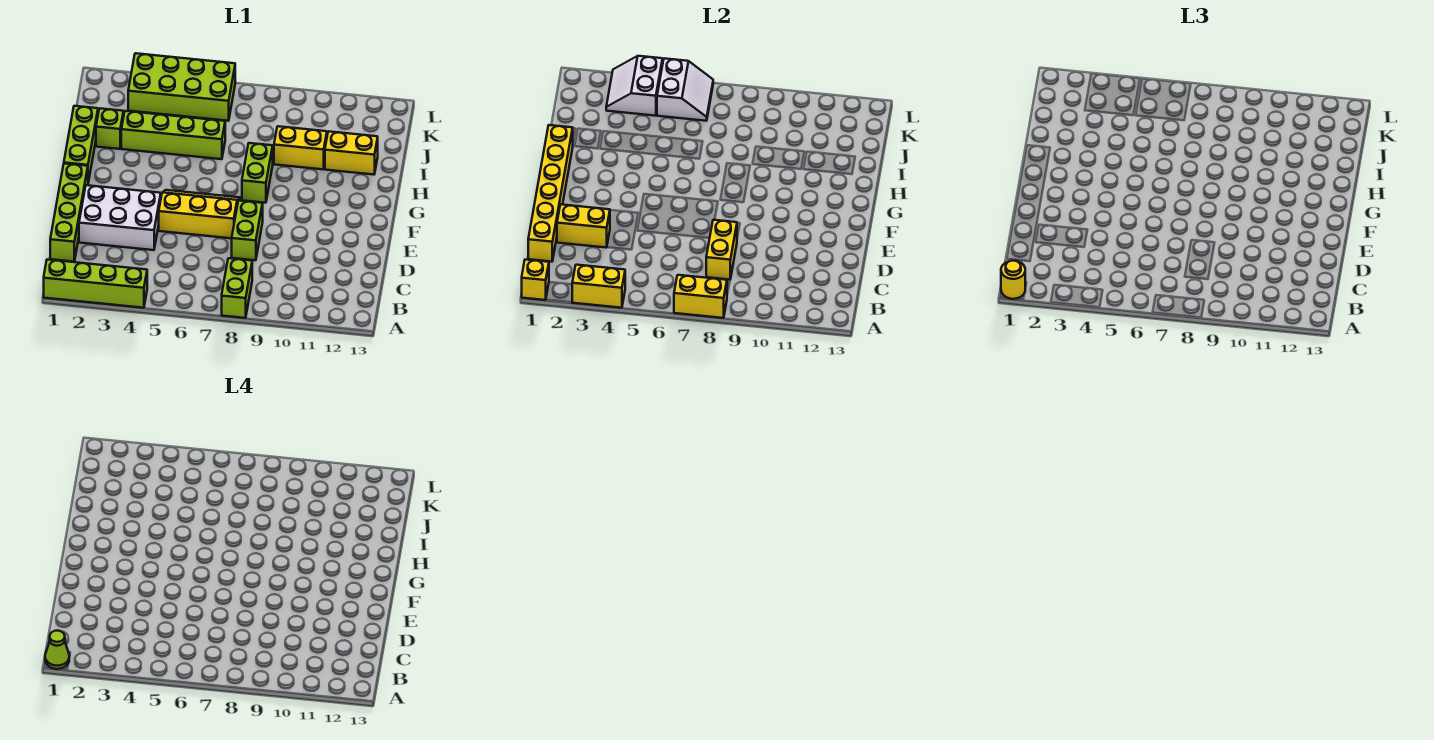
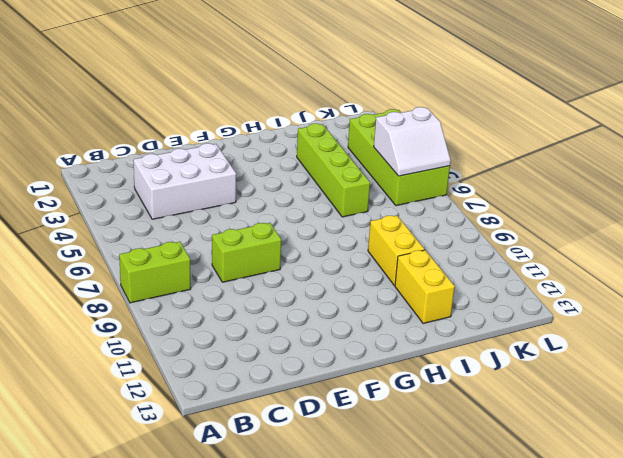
white 2x3 brick [133,143,236,219] -> white 2x3 brick turned to [79,185,161,250]
none -> lime 1x4 brick [44,260,147,308]
none -> lime 1x4 brick [50,164,88,262]
none -> yellow 2x3 slope [159,190,240,238]

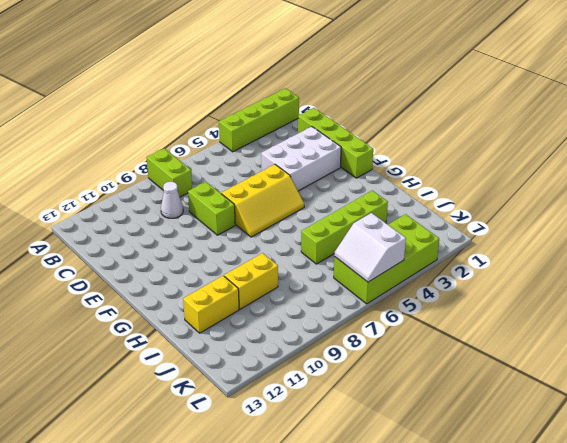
white 1x1 cone [161,182,183,218] -> none
none -> lime 1x3 brick [64,106,98,182]
none -> lime 1x2 brick [242,143,273,203]
none -> lime 1x1 brick [96,108,123,149]

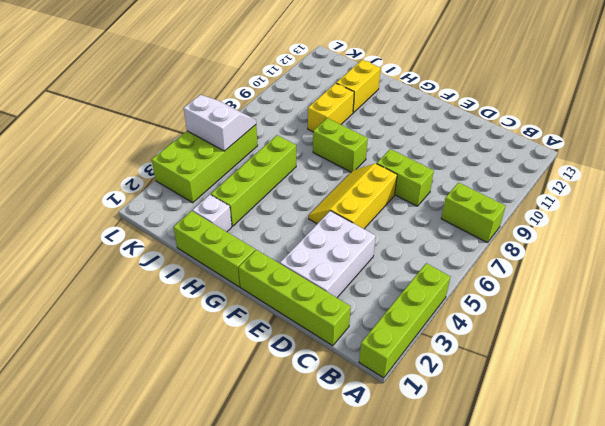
white 1x1 brick [192,195,232,232] -> lime 1x1 brick [96,108,123,149]
none -> yellow 1x1 brick [522,260,549,300]
none -> yellow 1x2 brick [572,265,625,308]
none -> yellow 1x2 brick [674,275,727,318]

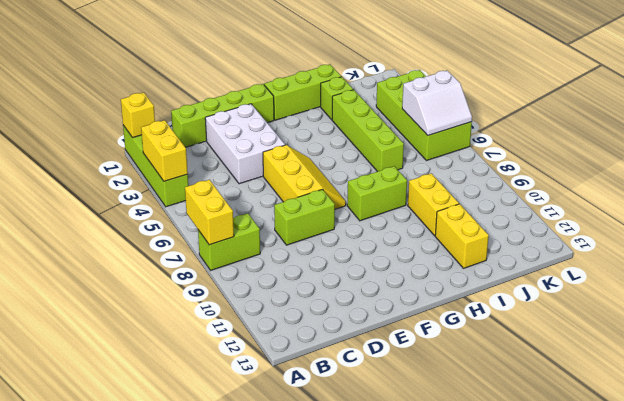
none -> yellow 1x6 brick [528,125,573,262]
none -> yellow 1x2 brick [706,220,737,280]
none -> yellow 1x2 brick [557,205,610,248]

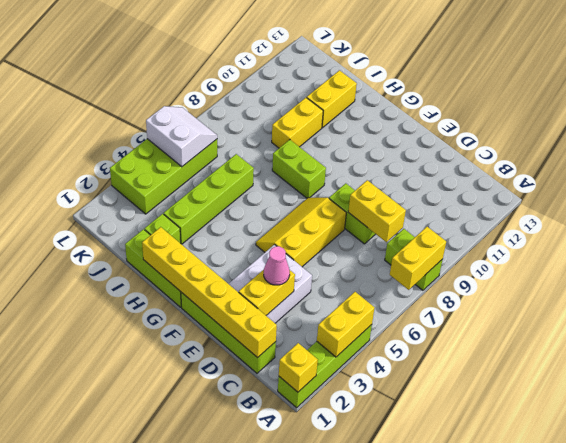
pink 1x1 cone [264,246,290,285] -> none
none -> white 2x2 slope [606,56,663,116]
none -> yellow 1x1 round brick [1001,261,1025,299]
none -> lime 1x1 cone [45,631,69,669]

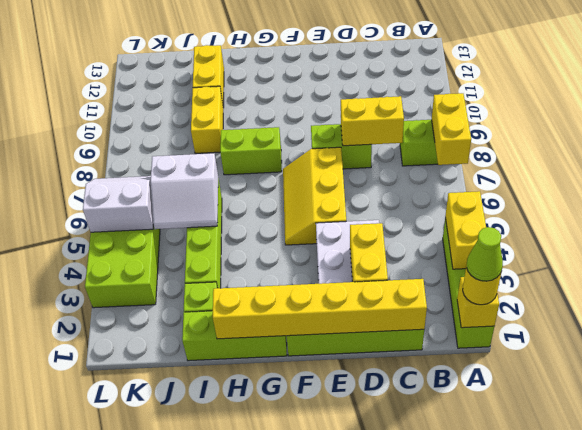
white 2x2 slope [151,153,218,229] -> white 2x2 slope moved to [606,56,663,116]

